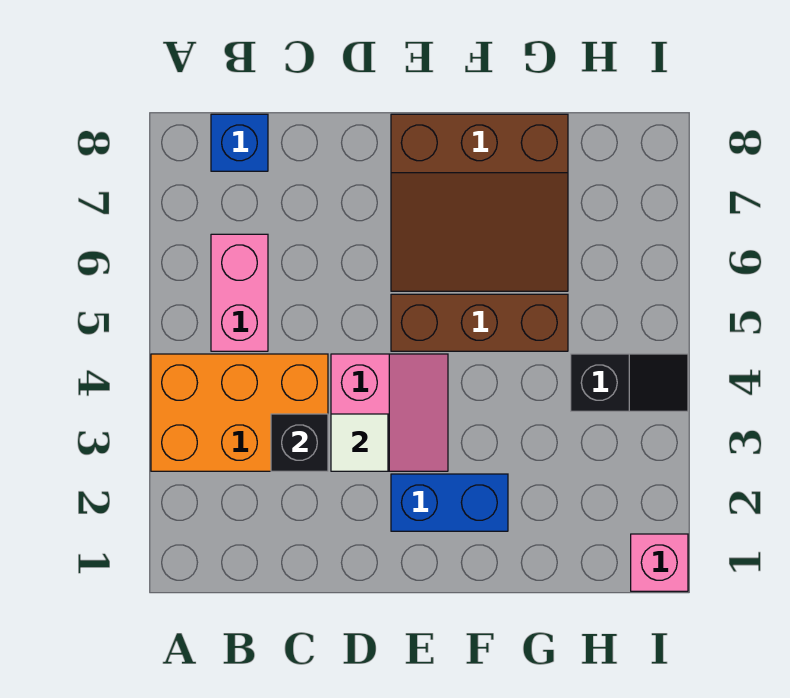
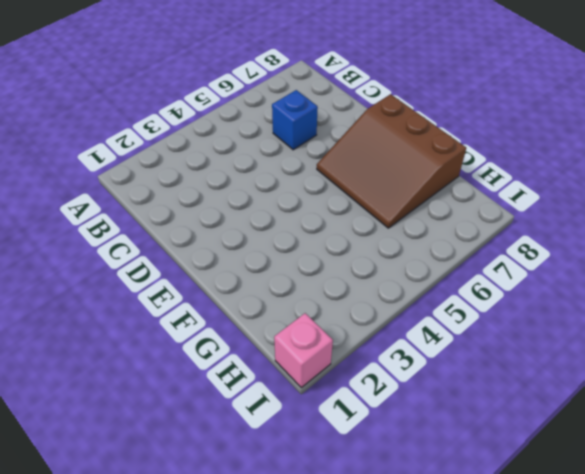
blue 1x1 brick [272,90,318,150] -> blue 1x1 brick moved to [211,114,268,171]
none -> orange 2x3 brick [151,354,328,471]
none -> pink 1x2 brick [211,234,268,351]

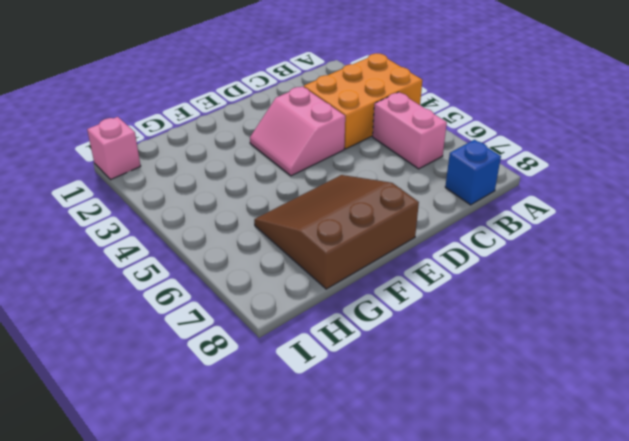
none -> blue 1x2 brick [391,474,508,531]
none -> brown 1x3 brick [391,294,568,351]

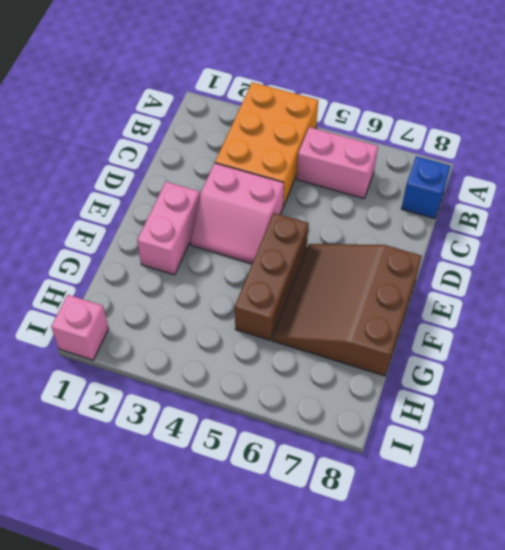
pink 1x2 brick [137,182,200,275] -> blue 1x2 brick [391,474,508,531]
none -> black 1x2 slope [571,354,688,411]
none -> black 1x1 brick [271,414,328,471]

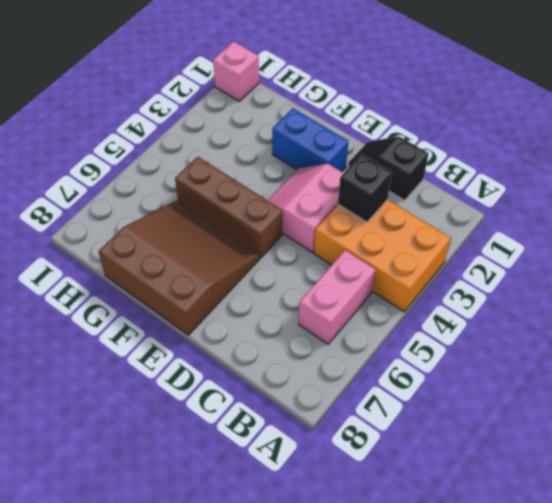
black 1x2 slope [348,136,429,200] -> black 1x2 slope moved to [571,354,688,411]
none -> blue 1x1 brick [211,114,268,171]
none -> white 1x1 tile [331,414,388,471]

